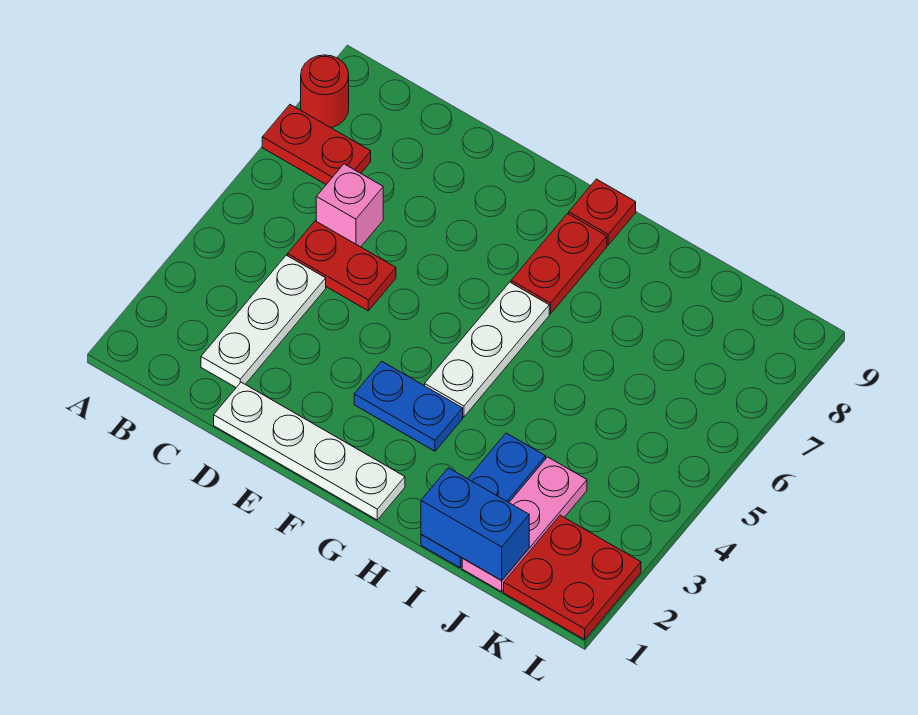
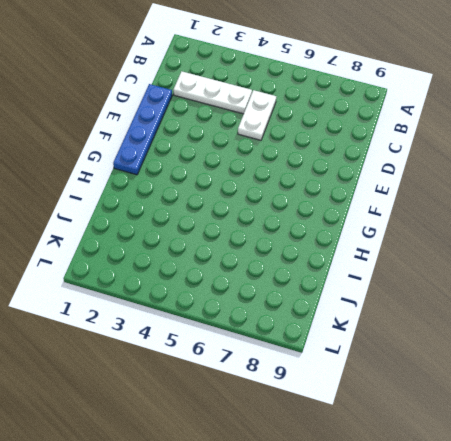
white 1x2 plate [238,90,276,140] -> red 1x2 plate [288,221,396,311]
blue 1x4 plate [113,84,172,175] -> white 1x4 plate [214,382,405,520]
none -> red 1x2 plate [262,105,371,184]
none -> red 1x1 round brick [301,55,349,128]
none -> pink 1x1 brick [316,164,383,247]

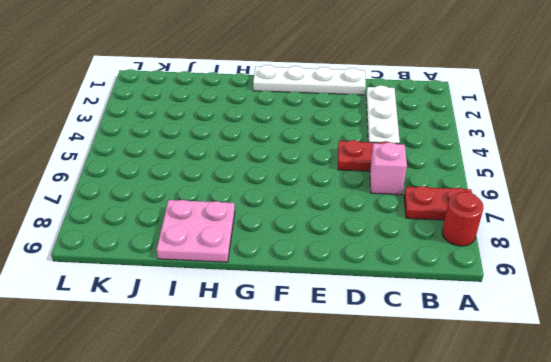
pink 2x2 plate [157,200,235,262] -> none
none -> blue 1x2 plate [354,361,463,451]
none -> white 1x3 plate [425,282,549,417]
none -> red 1x2 plate [511,214,607,314]

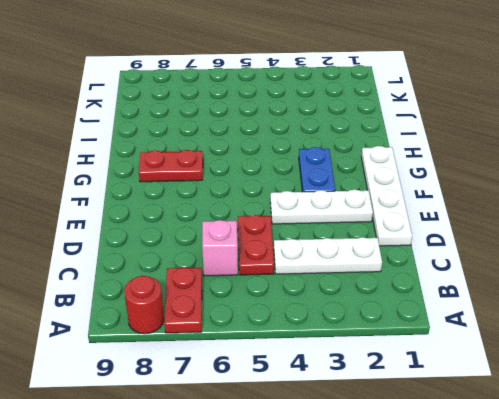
white 1x3 plate [270,190,373,224] -> white 1x3 plate moved to [425,282,549,417]
none -> red 1x1 plate [569,179,636,245]
none -> blue 1x3 plate [421,433,546,568]
none -> pink 1x3 plate [462,457,587,592]

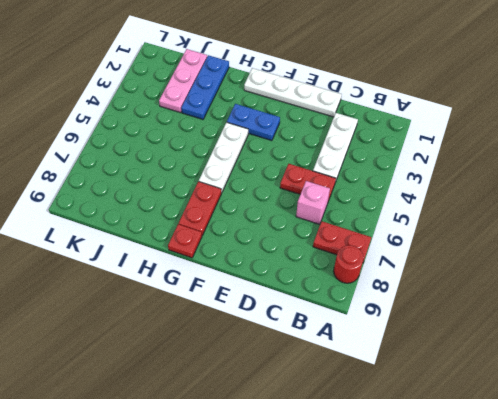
none -> red 2x2 plate [504,515,641,640]
none -> blue 1x2 brick [421,468,529,581]

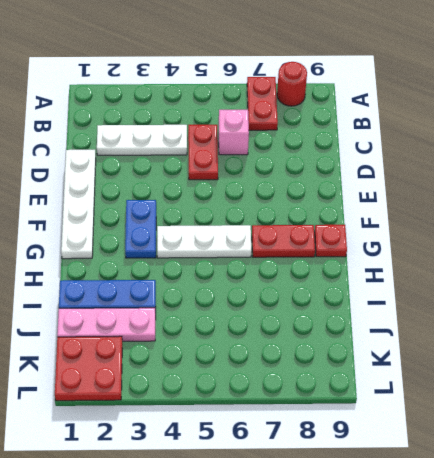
none -> blue 1x2 brick [421,468,529,581]

